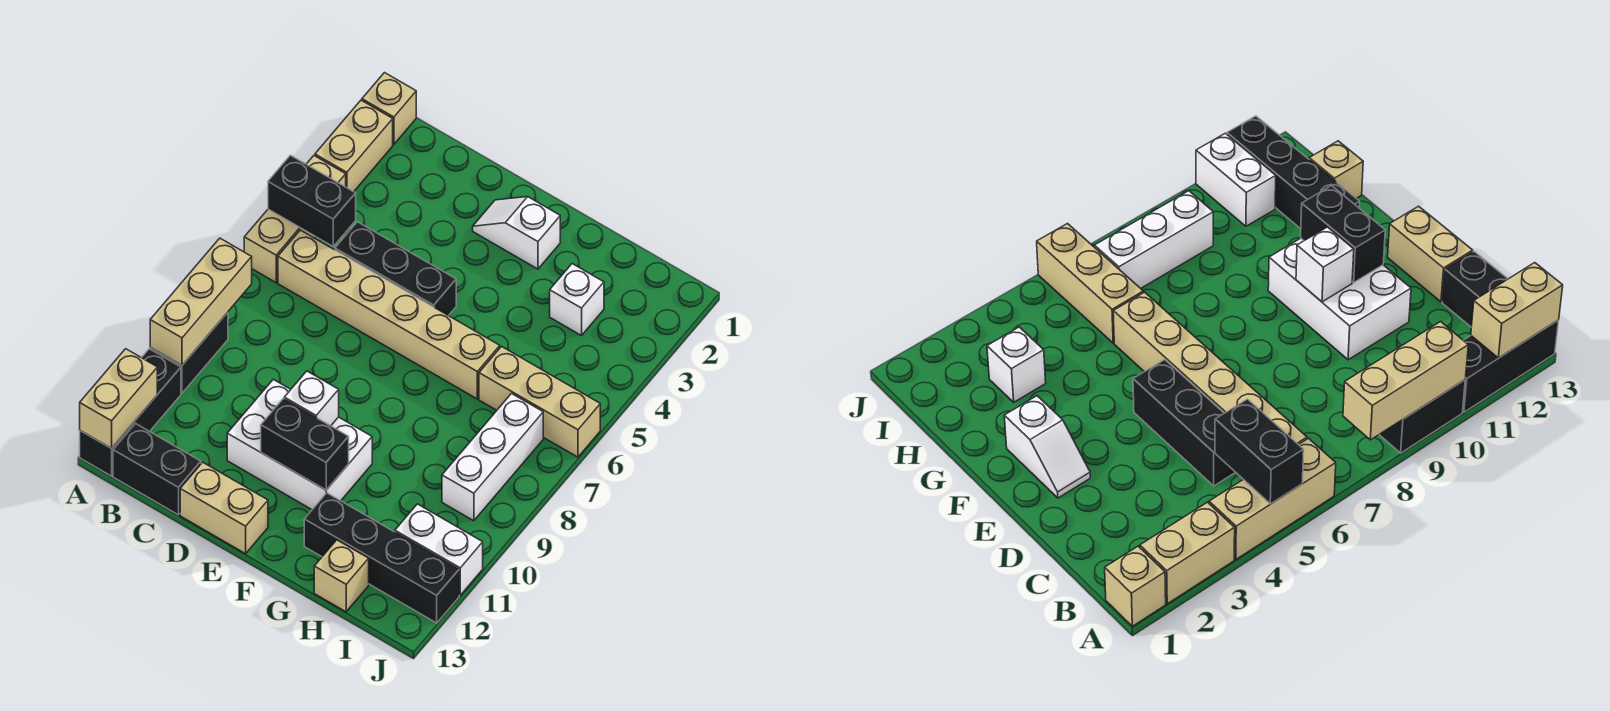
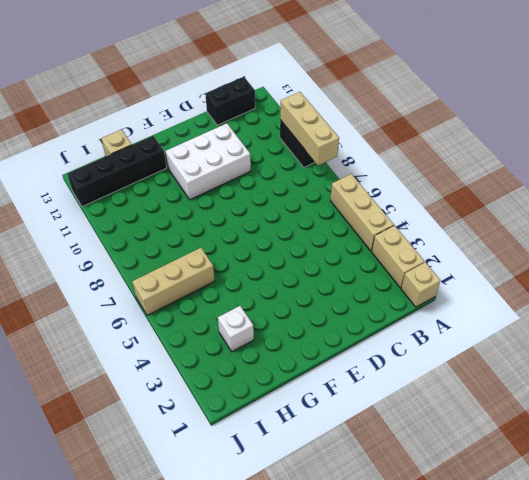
none -> black 1x3 brick [80,349,181,476]
none -> tan 1x6 brick [278,230,500,399]
none -> black 1x3 brick [335,222,456,316]

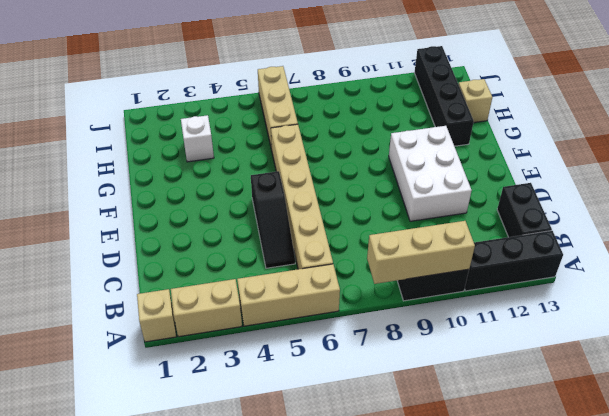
black 1x3 slope [251,171,295,268] -> black 1x3 brick [335,222,456,316]
none -> tan 1x2 brick [180,462,268,554]
none -> white 1x2 slope [473,197,560,269]
none -> white 1x3 brick [442,394,543,521]

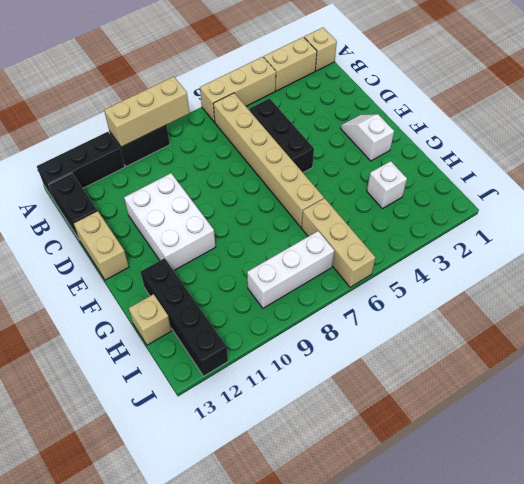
none -> white 1x2 brick [395,504,483,595]
none -> black 1x2 brick [268,155,356,246]
none -> tan 1x2 brick [80,349,157,448]

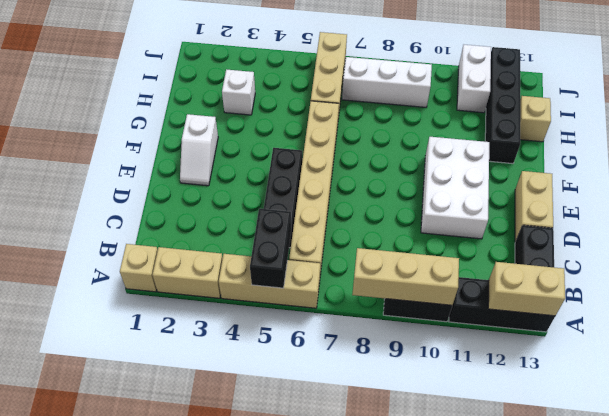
none -> white 1x1 brick [284,371,339,426]
none -> black 1x2 brick [261,399,349,490]

